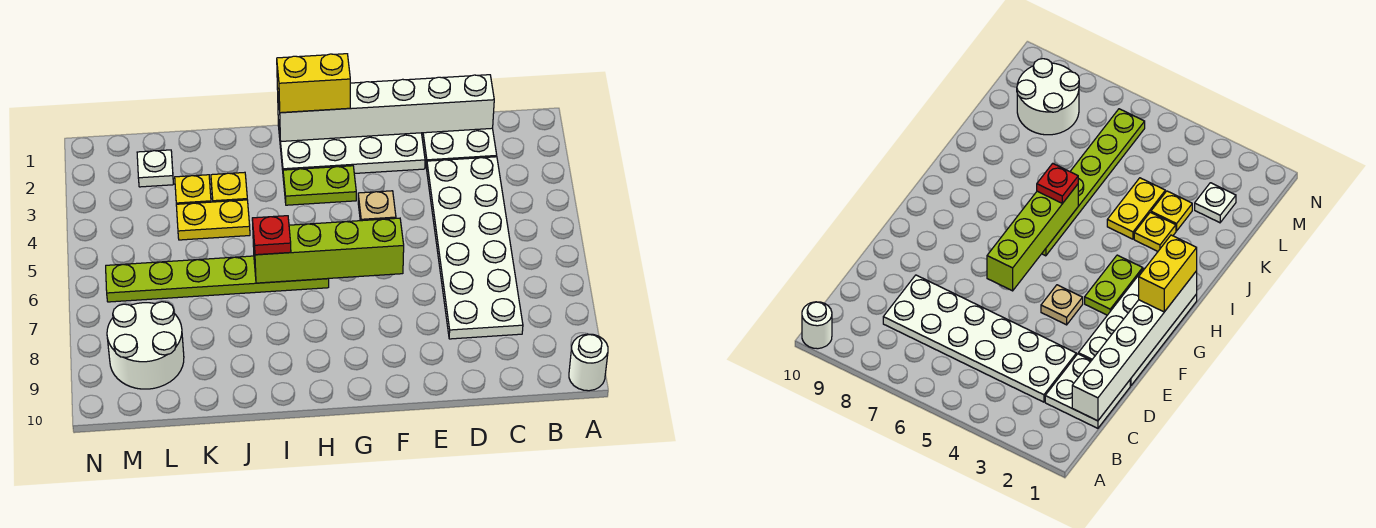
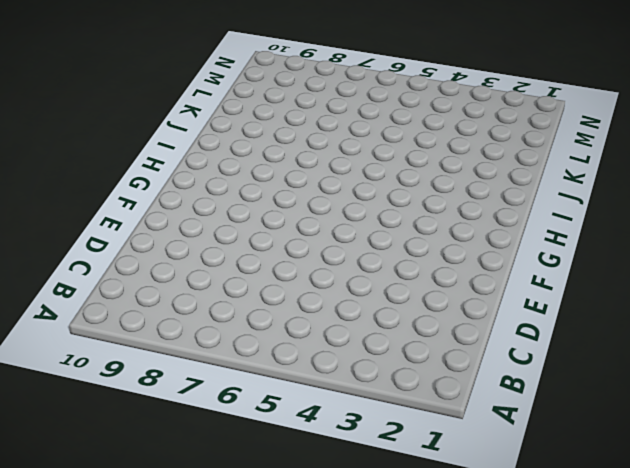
none -> white 1x1 round brick [569,334,608,391]
none -> white 2x2 plate [422,128,497,169]
none -> white 2x6 plate [427,157,523,339]

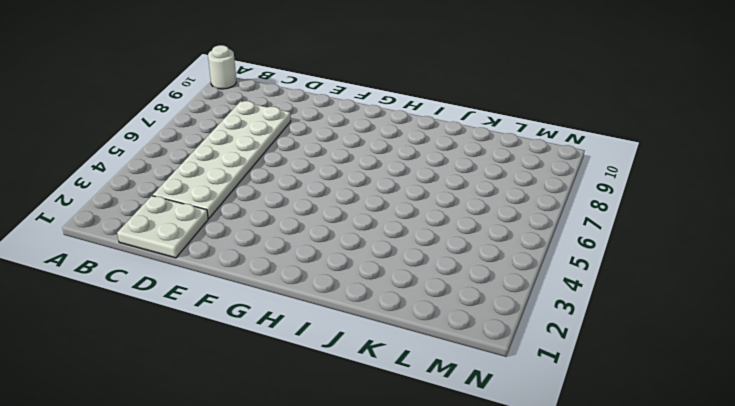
none -> white 2x4 plate [278,120,425,173]
none -> tan 1x1 plate [358,191,396,221]
none -> lime 1x2 plate [283,166,356,205]

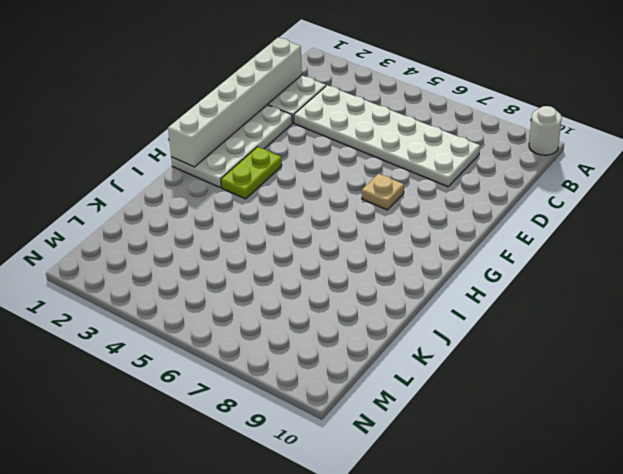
tan 1x1 plate [362,174,404,210] -> tan 1x1 plate moved to [358,191,396,221]
none -> lime 1x6 plate [106,256,329,302]
none -> yellow 1x1 plate [211,172,247,202]
none -> yellow 1x2 plate [176,200,250,240]

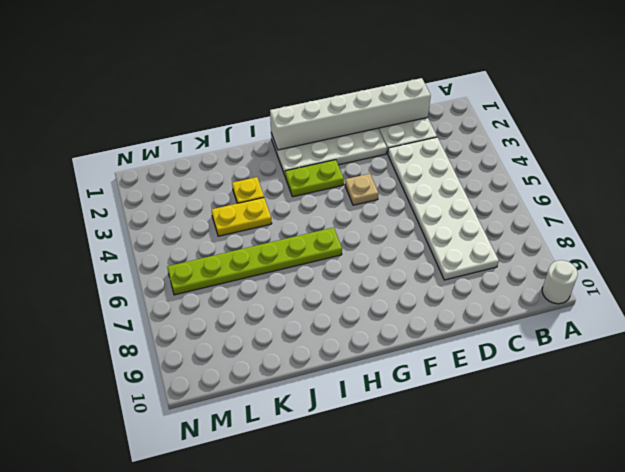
none -> yellow 1x1 plate [175,175,211,204]
none -> white 1x1 plate [137,150,173,187]
none -> white 2x2 round brick [107,302,184,389]

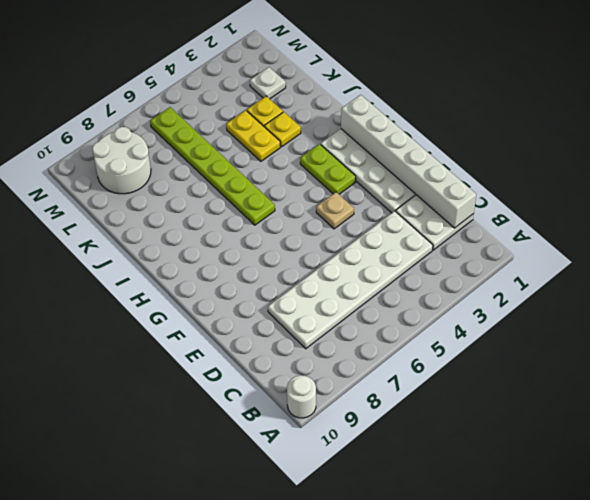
none -> lime 1x4 brick [253,218,404,283]
none -> yellow 1x2 brick [277,54,350,113]
none -> red 1x1 plate [252,216,291,255]

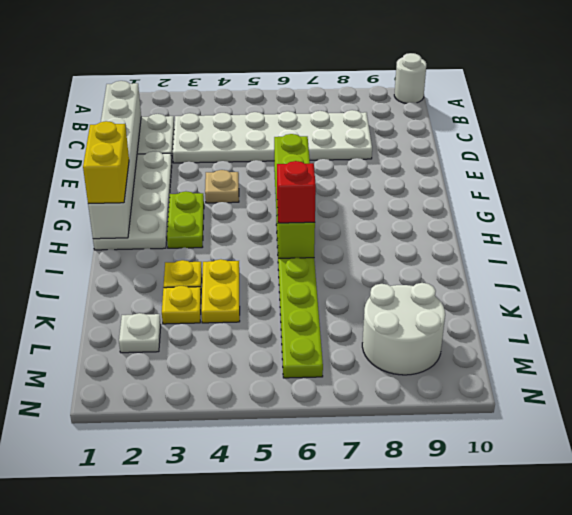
red 1x1 brick [277,161,316,223] -> red 1x1 plate [252,216,291,255]

